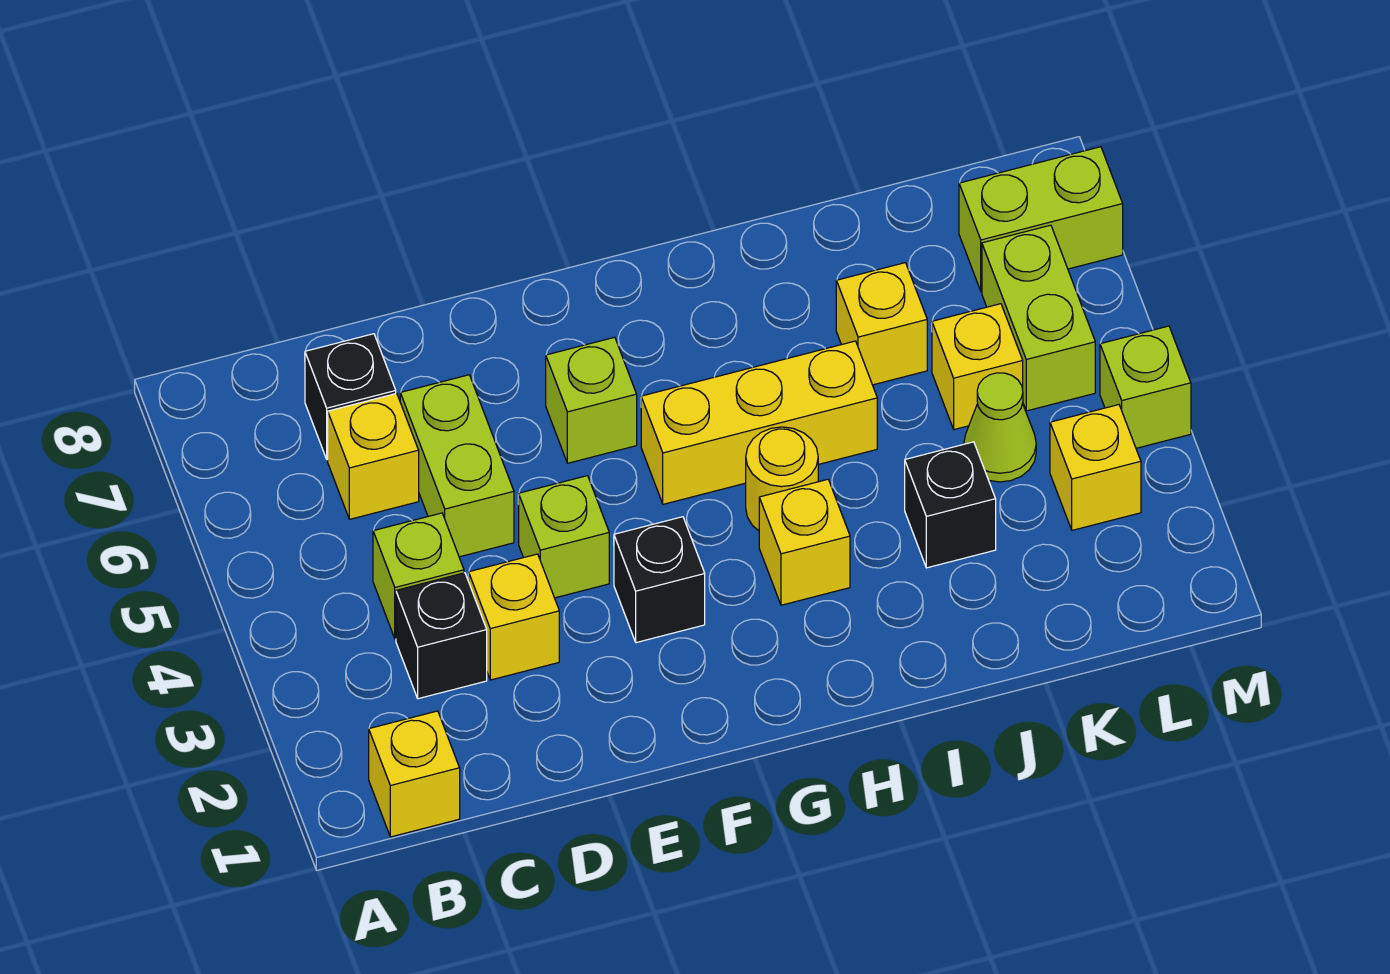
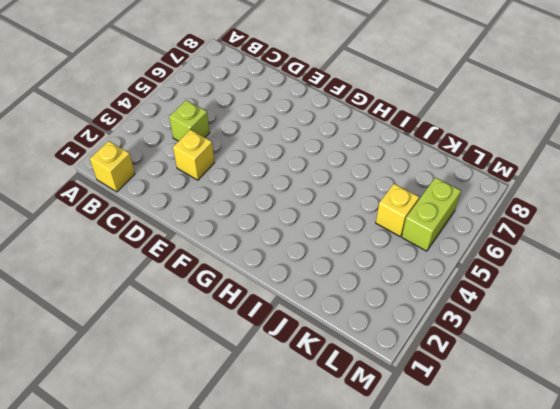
none -> black 1x1 brick [396,573,487,699]
none -> yellow 1x1 brick [328,393,419,519]
none -> black 1x1 brick [305,334,396,460]

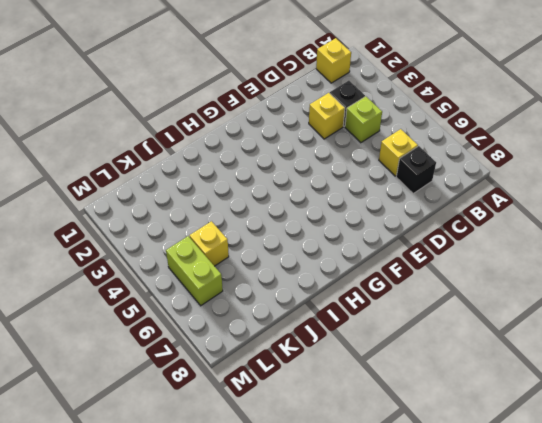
none -> lime 1x2 brick [400,375,514,557]
none -> lime 1x1 brick [518,476,609,598]
none -> black 1x1 brick [614,517,705,643]

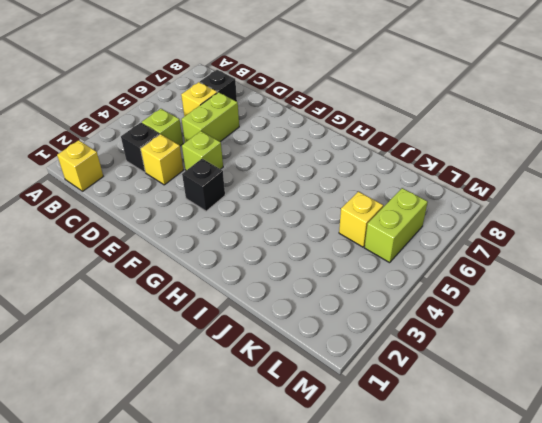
none -> lime 1x1 brick [546,337,637,463]
none -> yellow 1x3 brick [641,341,877,504]
none -> yellow 1x1 brick [759,479,850,605]

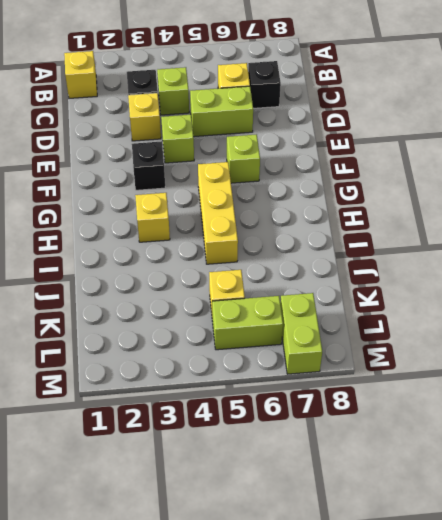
none -> yellow 1x1 round brick [746,427,818,531]
none -> black 1x1 brick [905,442,996,568]
none -> yellow 1x1 brick [836,263,927,385]

